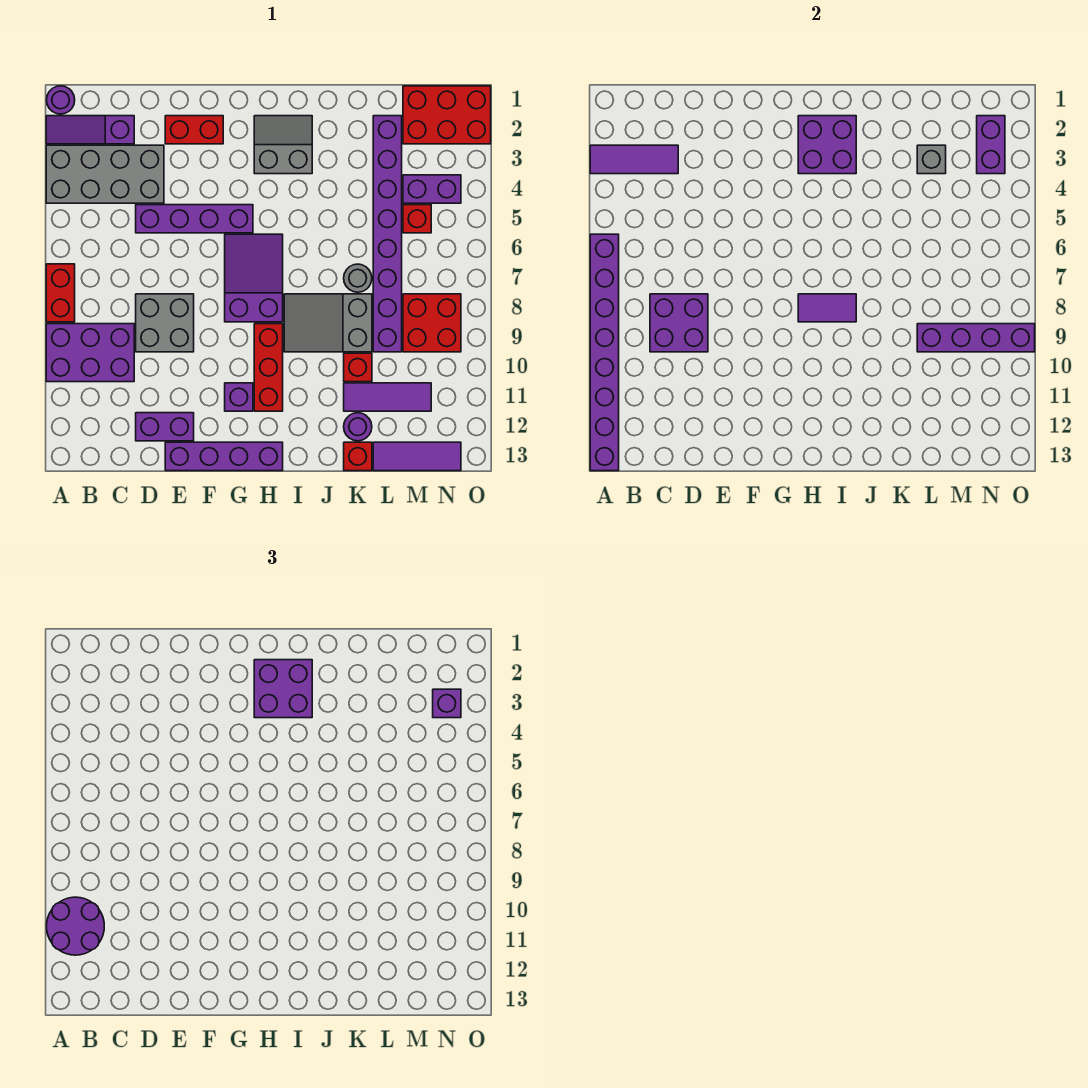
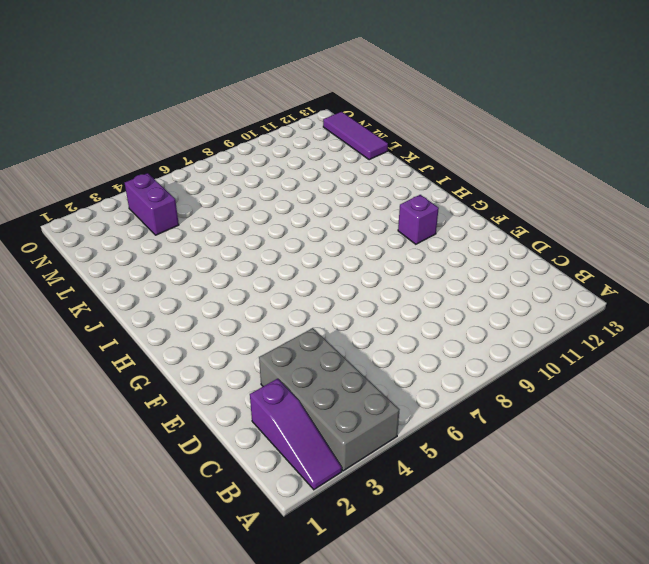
none -> purple 1x1 round brick [47,86,75,114]
none -> red 1x2 brick [46,264,75,322]
none -> purple 2x3 brick [46,324,134,382]
none -> purple 1x4 brick [136,205,253,233]

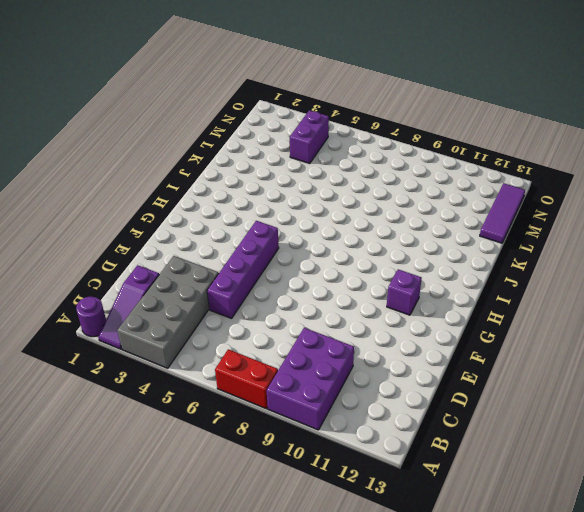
none -> grey 2x2 brick [136,294,194,352]
none -> purple 1x2 brick [136,413,194,441]
none -> red 1x2 brick [165,116,223,144]
none -> purple 1x4 brick [165,442,283,471]

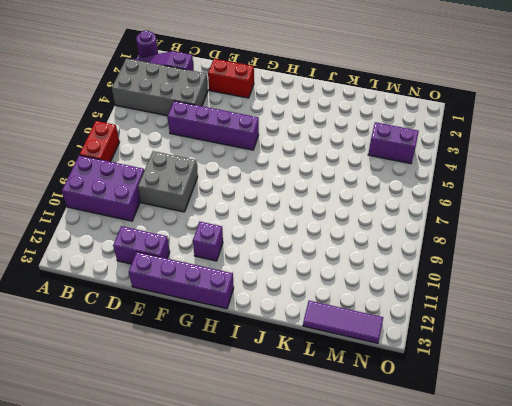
none -> purple 2x3 slope [225,234,283,322]
none -> grey 2x2 slope [254,116,312,174]
none -> red 1x3 brick [254,324,283,411]
none -> grey 2x3 slope [284,294,372,352]

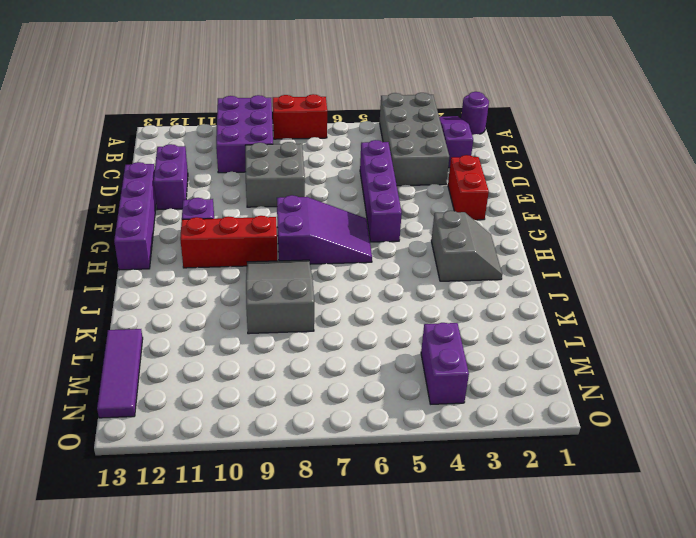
none -> grey 1x1 round brick [344,264,372,292]
none -> red 1x1 brick [344,353,372,382]
none -> purple 1x3 tile [344,383,431,411]
none -> purple 1x1 round brick [344,413,372,441]

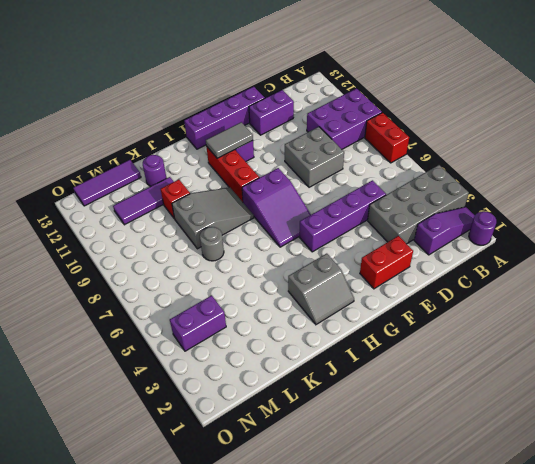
grey 1x2 tile [206,122,253,158] -> none
none -> red 1x1 brick [344,442,372,471]
none -> purple 1x8 brick [373,116,402,352]
none -> red 2x3 brick [403,86,491,144]
none -> red 1x1 brick [403,205,431,233]

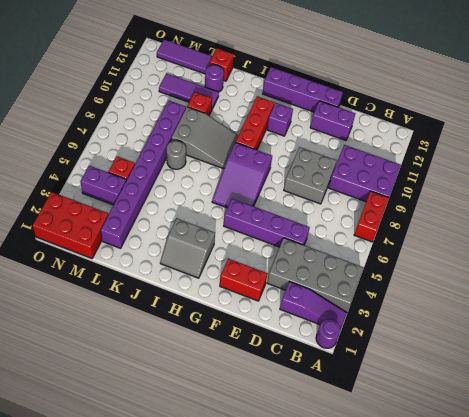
none -> red 2x2 brick [403,294,461,352]
none -> purple 1x3 tile [590,145,678,174]
none -> purple 1x8 brick [590,234,619,471]
none -> purple 2x2 brick [650,294,708,352]

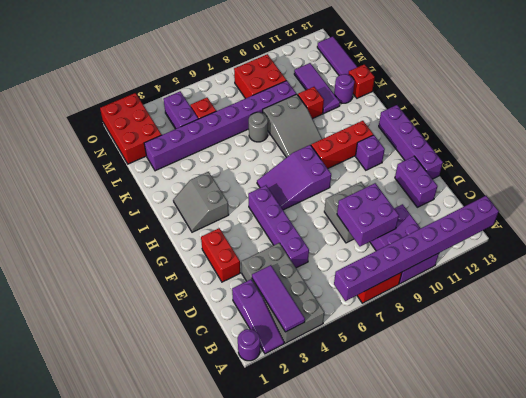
none -> purple 2x2 brick [798,116,856,174]
none -> purple 1x2 tile [798,294,856,322]
none -> grey 1x1 brick [917,145,946,174]
none -> purple 1x4 brick [917,324,1035,352]

